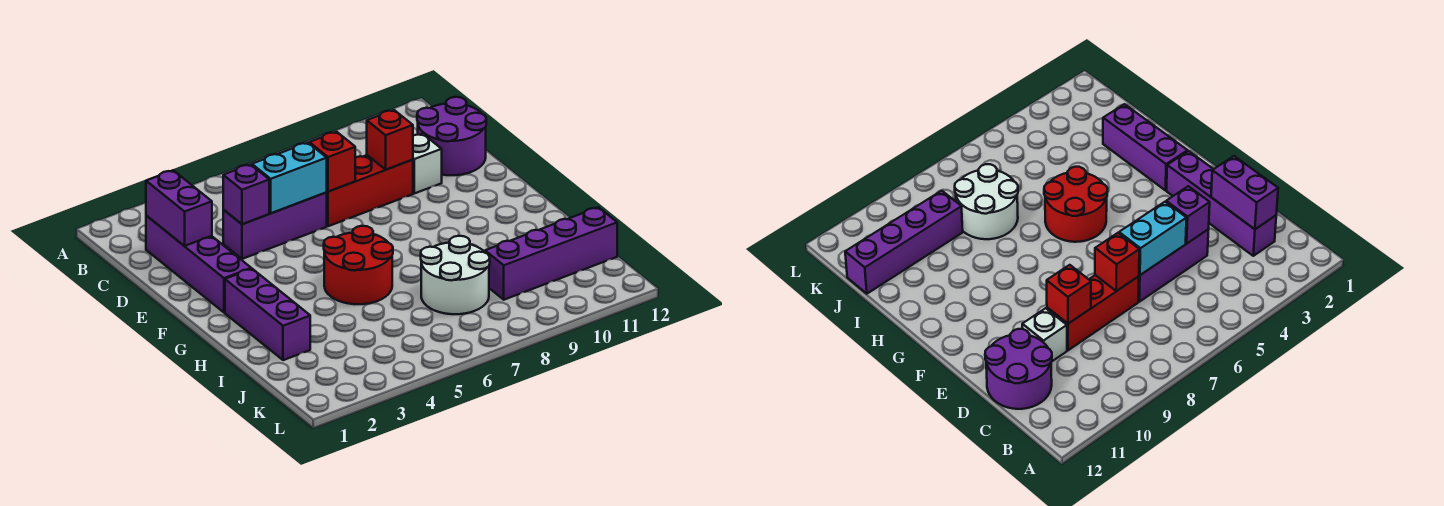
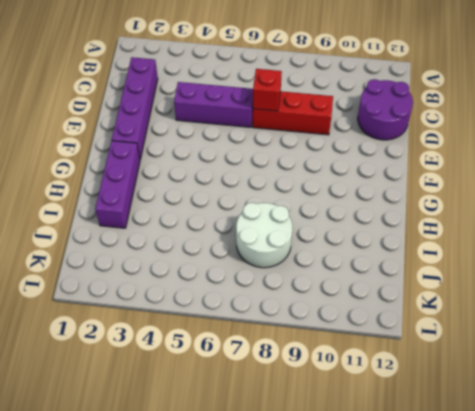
none -> white 1x1 brick [413,134,442,193]
none -> red 2x2 round brick [324,226,393,304]
none -> purple 1x4 brick [485,207,617,300]

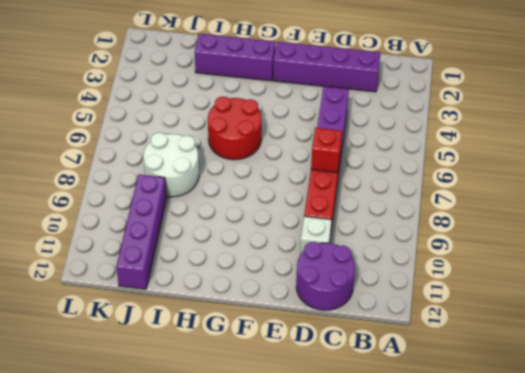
none -> purple 1x2 brick [146,170,212,246]
none -> purple 1x1 brick [223,165,269,224]
none -> cyan 1x2 brick [252,143,327,213]

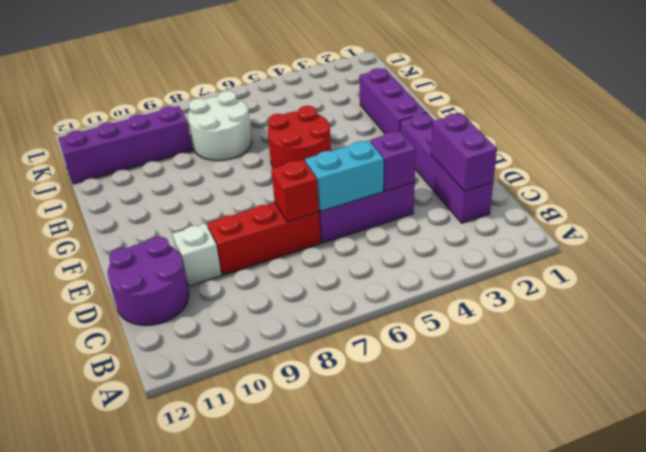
none -> red 1x1 brick [367,110,413,170]

